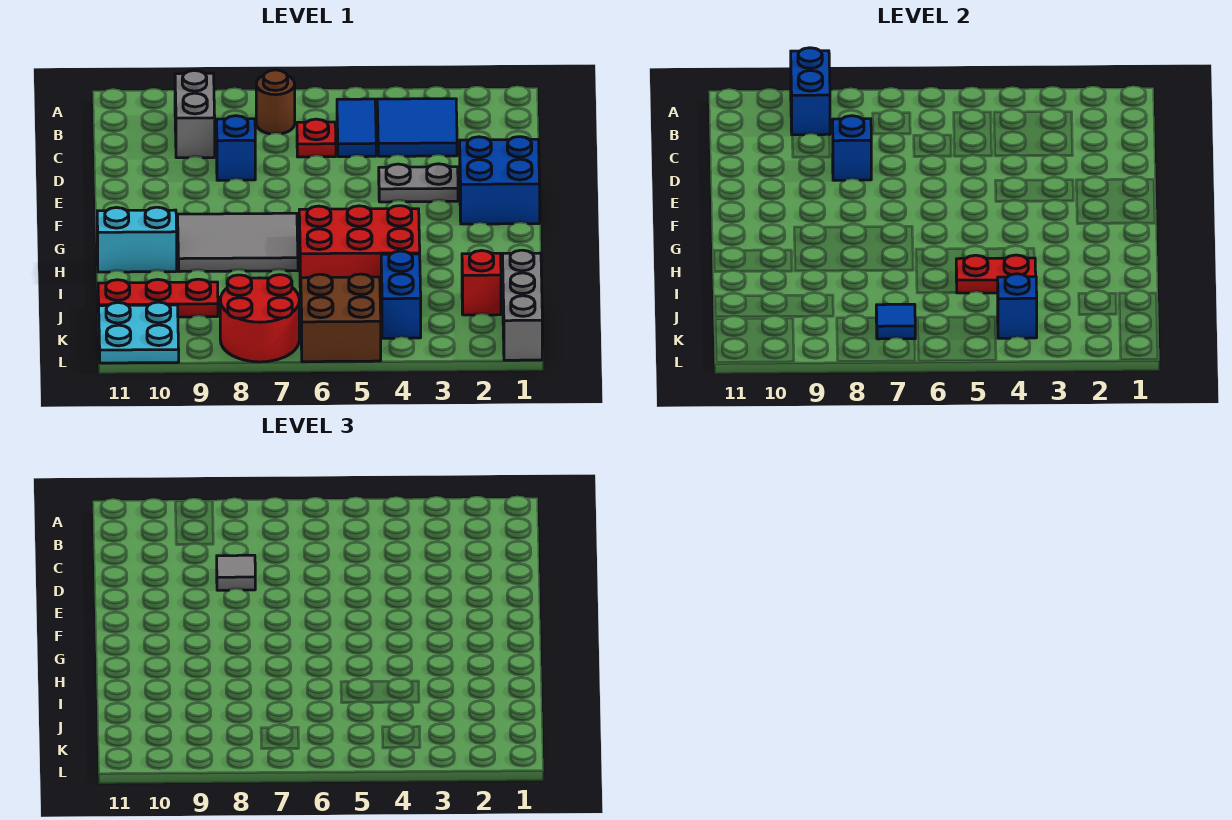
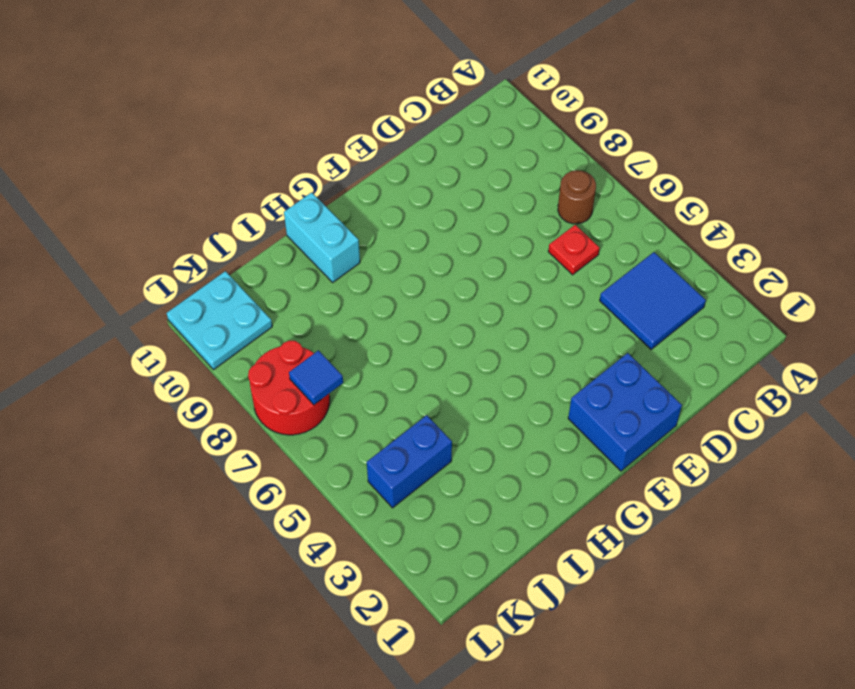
none -> blue 1x2 tile [337,99,376,157]
none -> grey 1x2 brick [175,71,215,158]
none -> blue 1x1 brick [217,116,255,180]

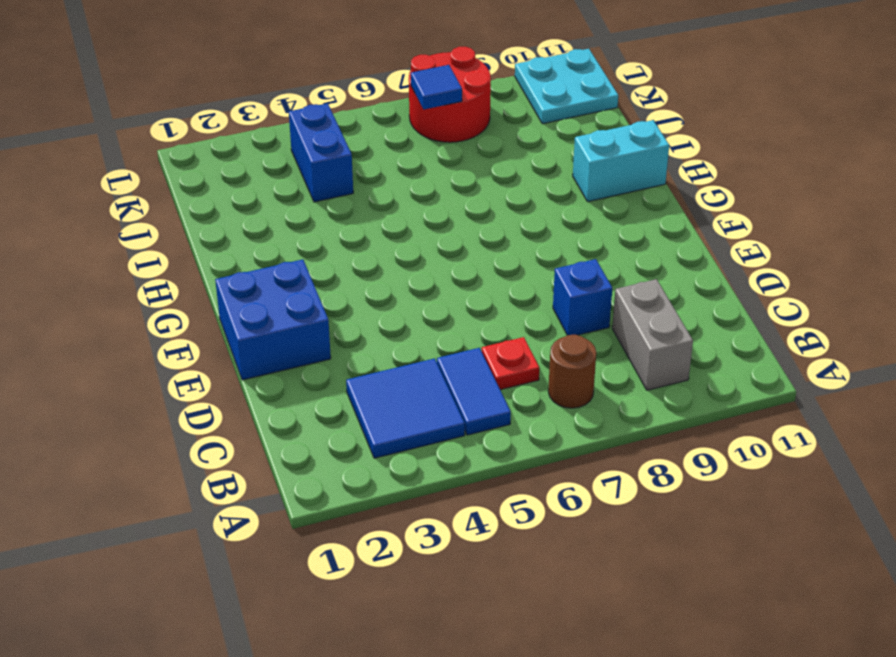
none -> grey 1x2 plate [379,164,458,202]
none -> grey 2x3 tile [178,213,298,272]
none -> red 2x3 brick [299,206,420,293]

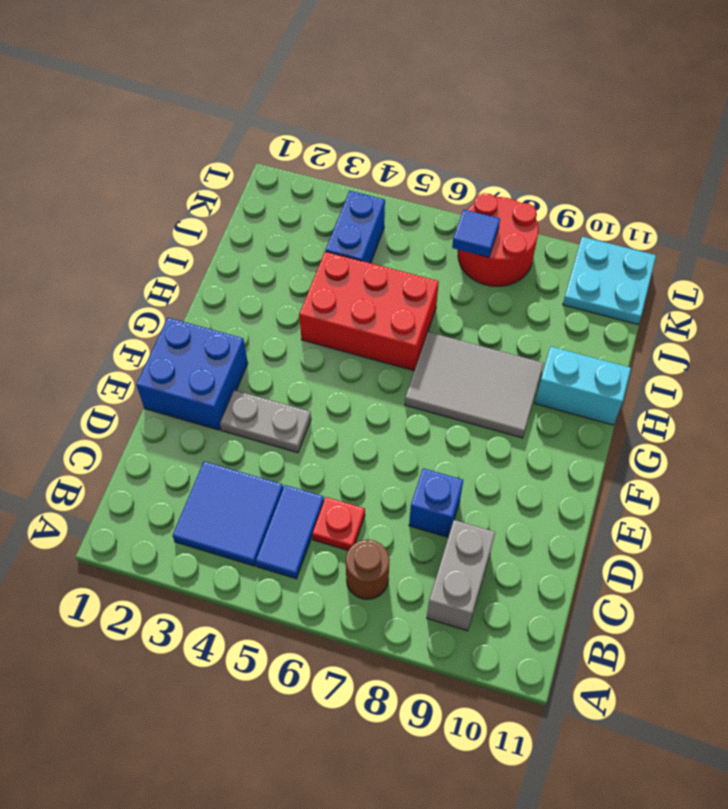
none -> grey 1x3 brick [503,250,542,360]
none -> red 1x1 brick [462,251,501,315]
none -> red 1x3 plate [98,279,218,317]

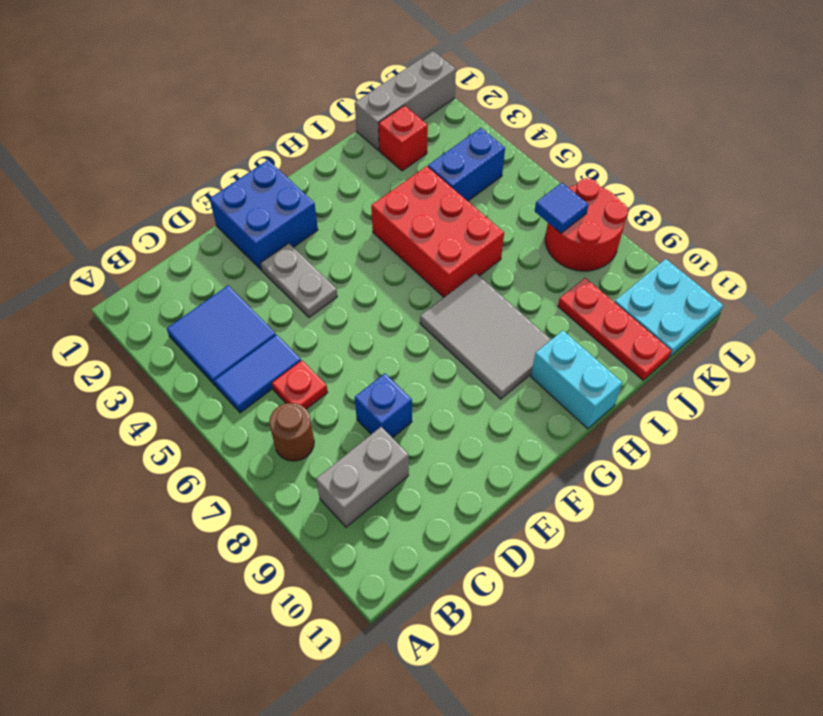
none -> brown 2x2 brick [301,274,381,362]
none -> blue 1x2 brick [791,48,830,135]
none -> blue 1x1 brick [833,116,871,180]

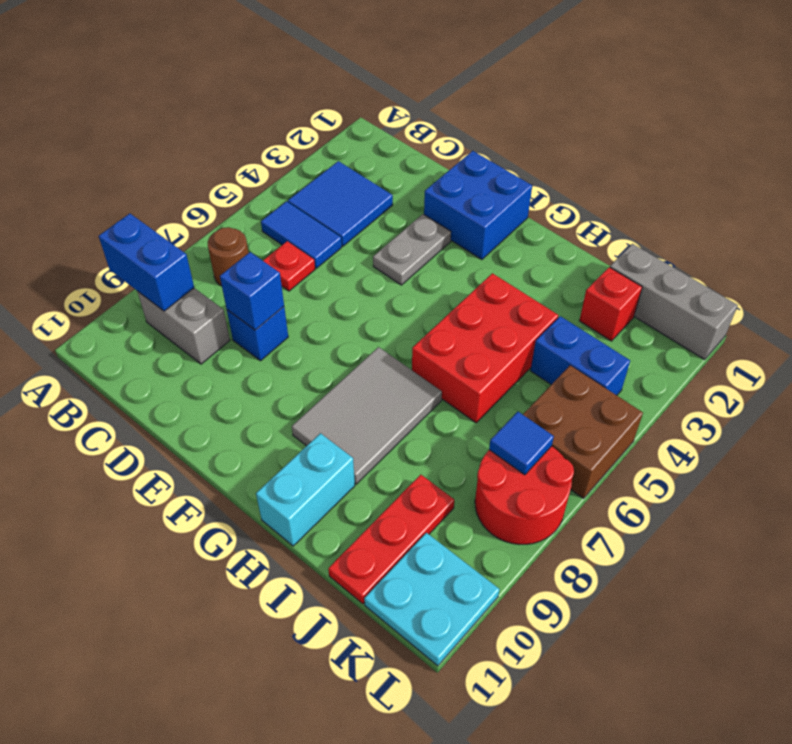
none -> red 1x2 plate [956,255,1036,293]
none -> blue 1x1 brick [998,274,1037,338]
none -> grey 1x1 tile [217,555,255,590]

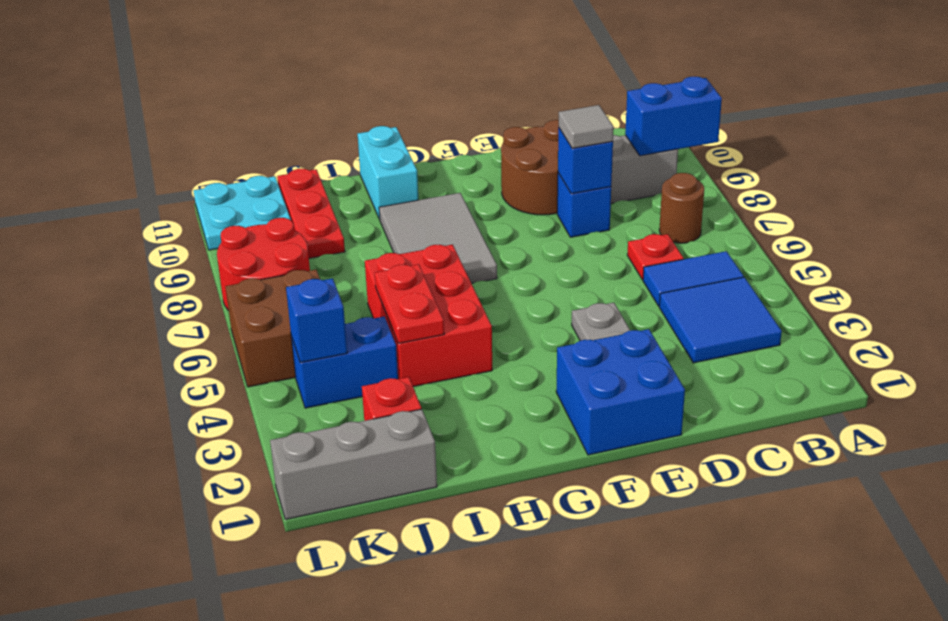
brown 2x2 round brick [501,120,559,215] -> none
none -> blue 1x1 tile [876,304,915,339]

